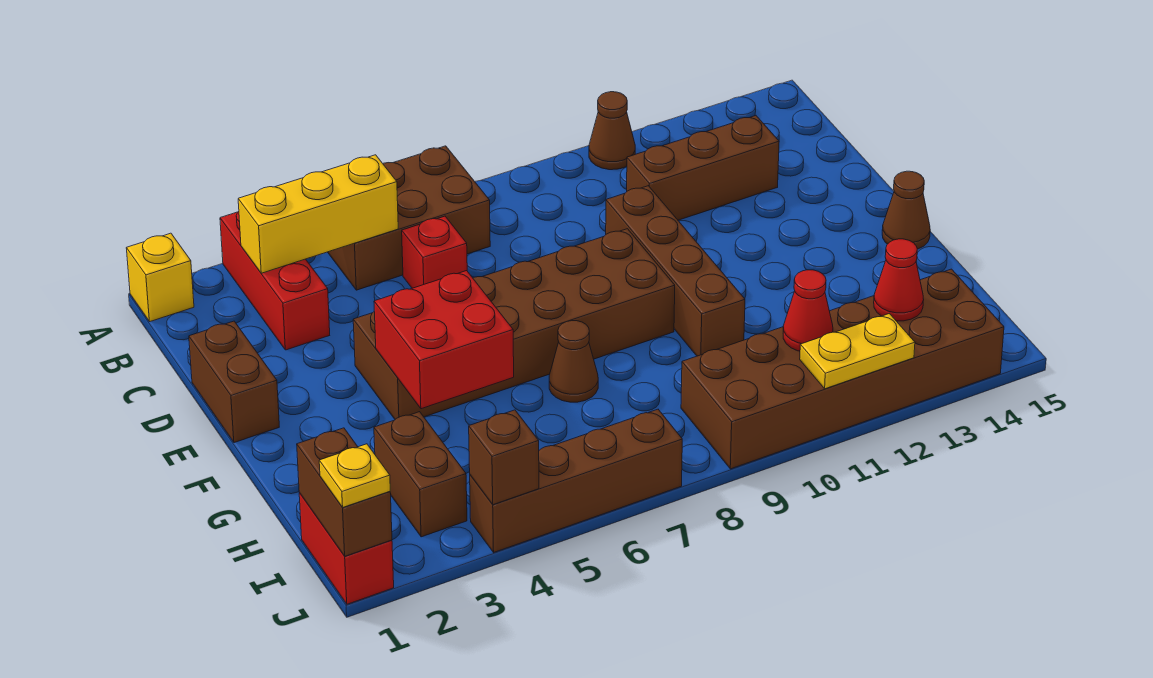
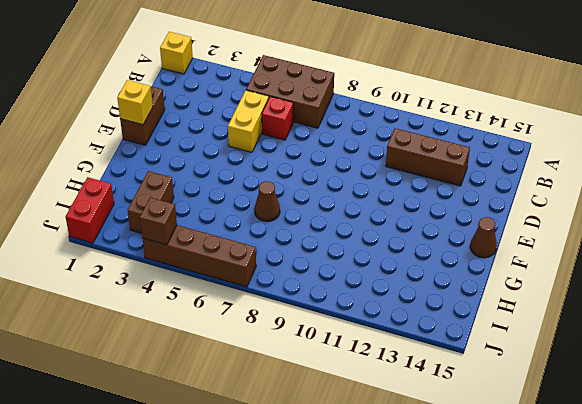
yellow 1x2 brick [228,90,269,152] -> none
yellow 1x1 brick [117,80,153,125] -> none
none -> red 1x3 brick [220,211,330,350]
none -> brown 1x1 cone [589,92,635,170]
none -> brown 1x4 brick [606,186,745,356]

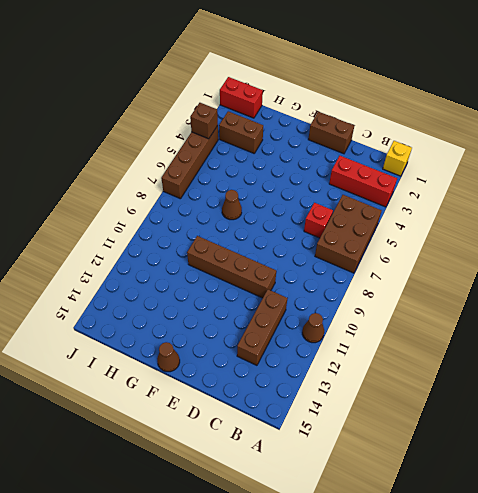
none -> brown 2x6 brick [353,229,675,419]
none -> brown 2x6 brick [681,269,1004,469]
none -> yellow 1x3 brick [238,155,398,273]

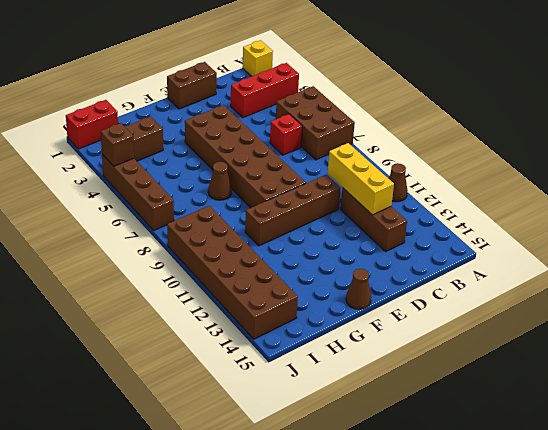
yellow 1x3 brick [328,143,394,215] -> yellow 1x3 brick moved to [238,155,398,273]
none -> red 2x2 brick [374,271,514,409]
none -> brown 1x2 brick [297,428,392,556]
none -> red 1x1 cone [783,270,833,351]

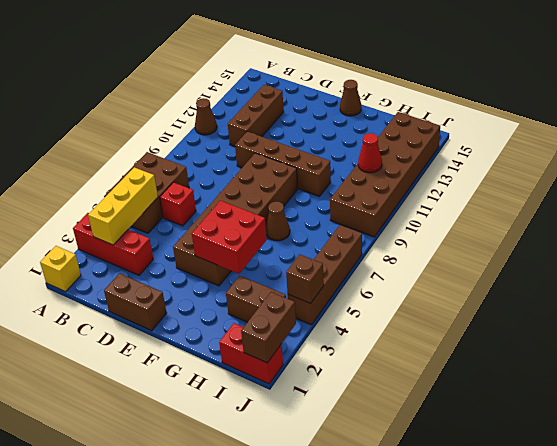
brown 1x2 brick [241,292,296,363] -> brown 1x2 brick turned to [297,428,392,556]
none -> red 1x1 cone [874,239,924,321]
none -> yellow 1x2 plate [800,314,915,389]
none -> yellow 1x1 plate [319,444,390,507]

